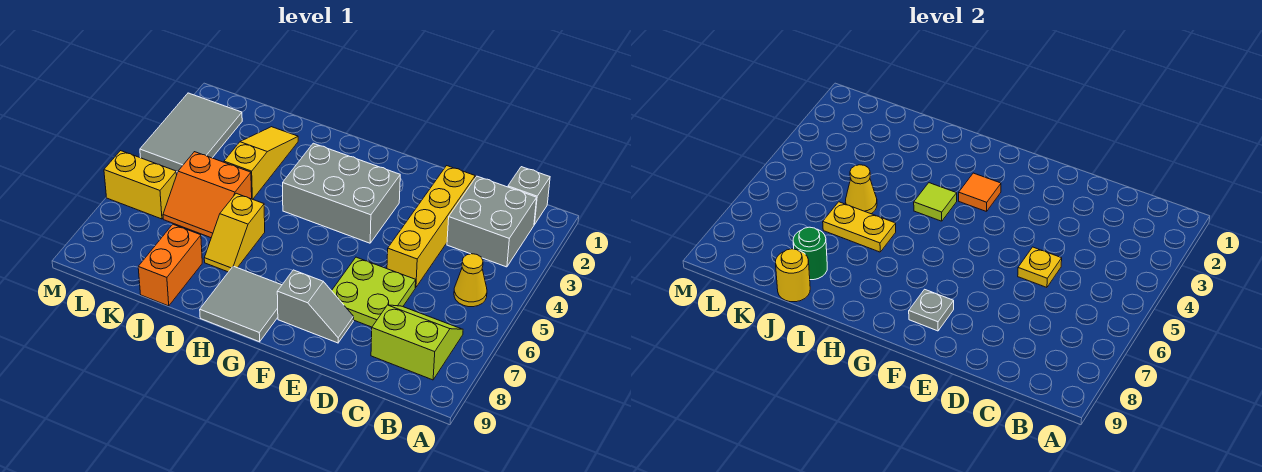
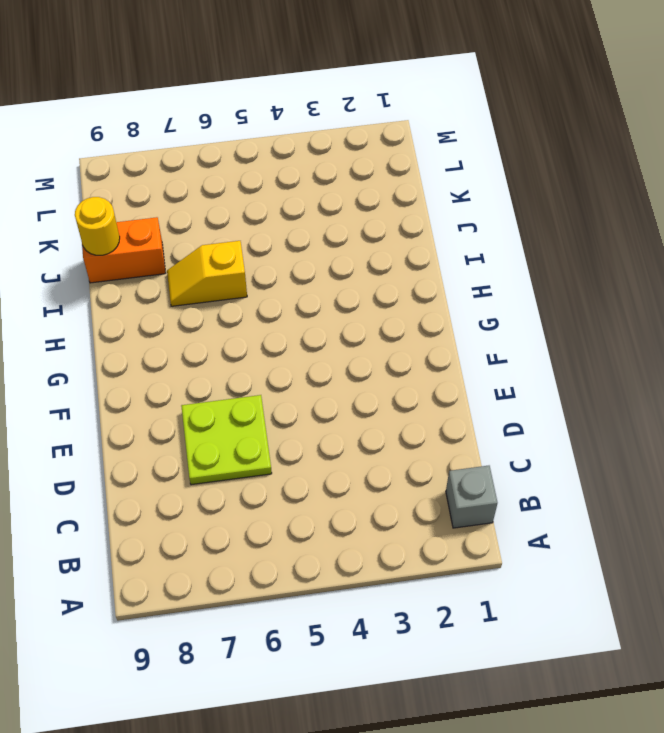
none -> grey 2x2 brick [447,176,537,267]
none -> yellow 1x1 cone [454,254,487,307]
none -> lime 2x2 slope [371,305,463,380]

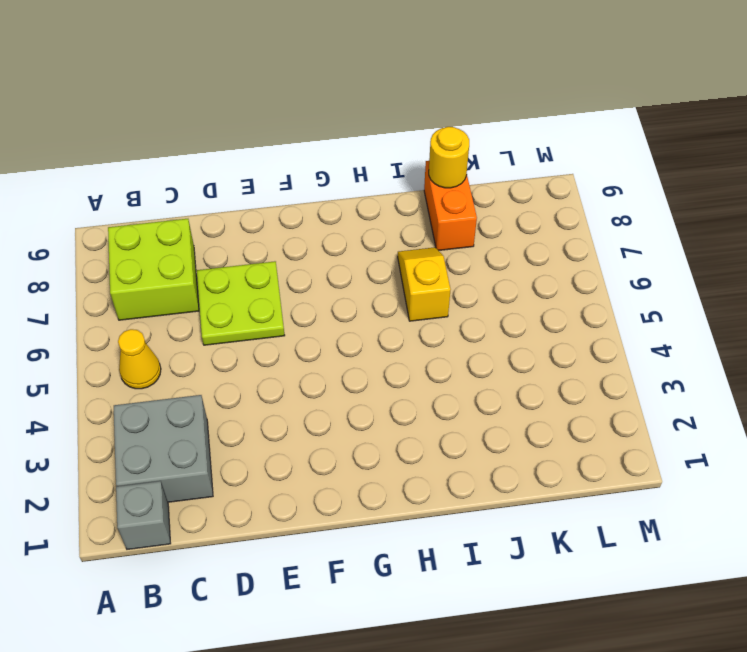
lime 2x2 brick [108,219,199,320] -> lime 2x2 slope [371,305,463,380]
none -> yellow 1x4 brick [387,166,475,287]
none -> grey 1x2 slope [277,270,354,343]
none -> grey 2x3 brick [283,143,400,243]

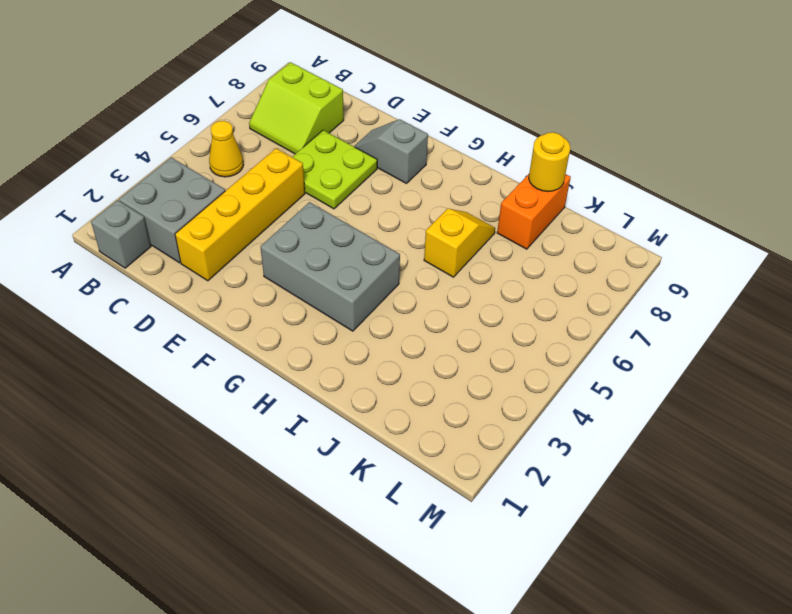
none -> grey 2x2 tile [200,266,282,342]
none -> yellow 1x3 slope [224,127,298,199]
none -> orange 2x2 slope [163,152,252,238]

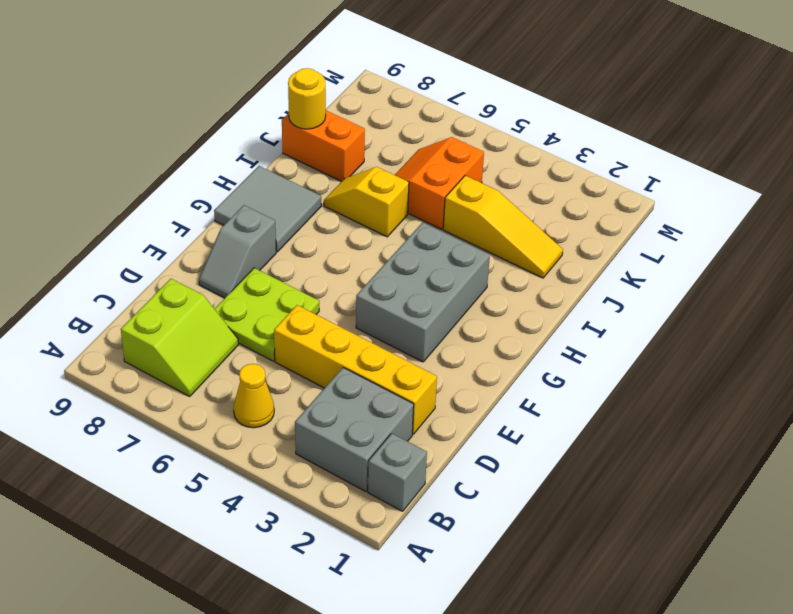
none -> grey 2x3 tile [140,93,242,172]
none -> yellow 1x2 brick [104,151,177,219]
none -> yellow 1x1 plate [1018,247,1062,287]

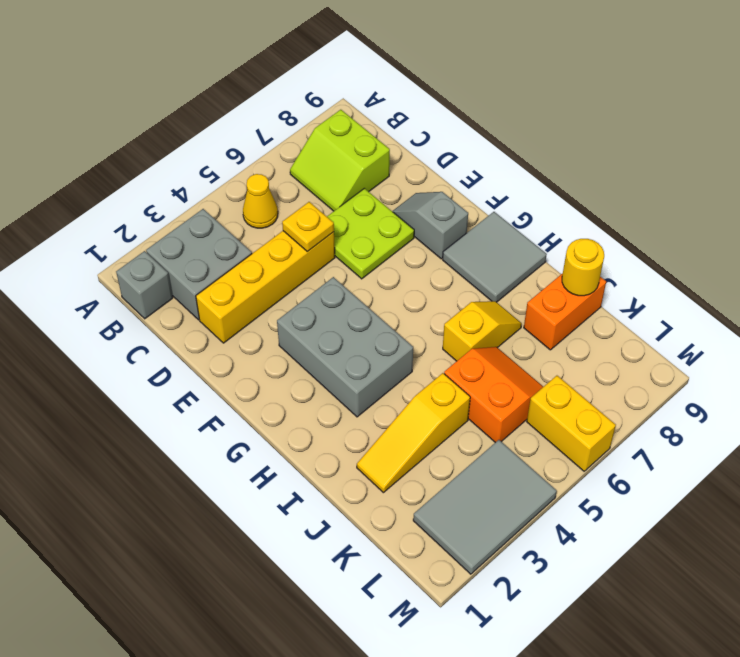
none -> grey 1x1 plate [909,289,954,331]
none -> orange 1x1 tile [959,173,1001,212]
none -> lime 1x1 tile [914,183,957,221]

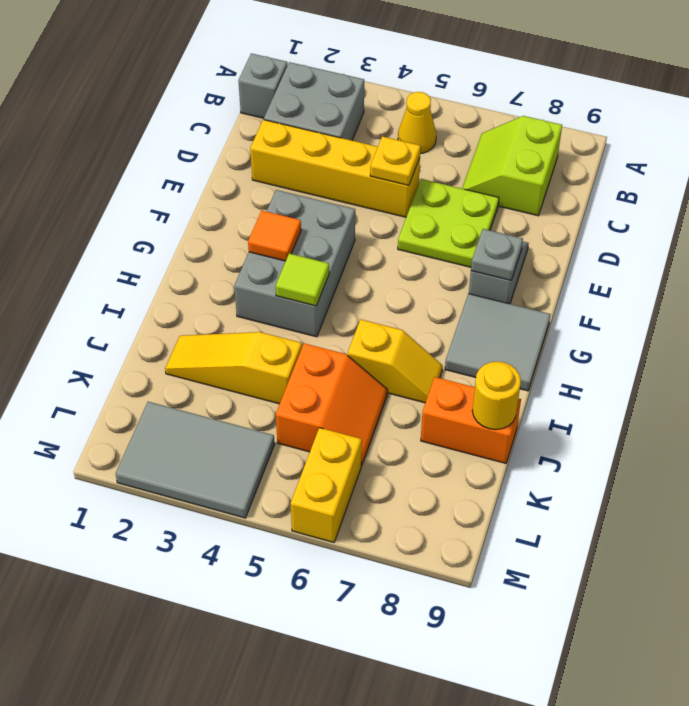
none -> yellow 1x2 plate [823,202,896,252]
none -> yellow 1x1 cone [845,165,877,214]
none -> green 1x1 round brick [793,227,827,280]

